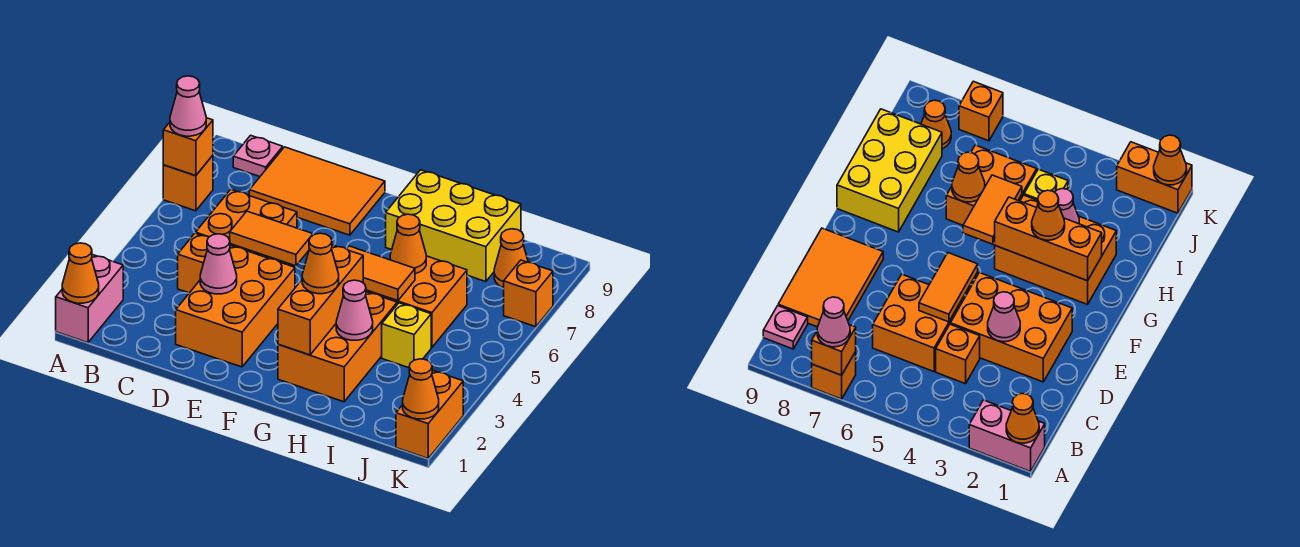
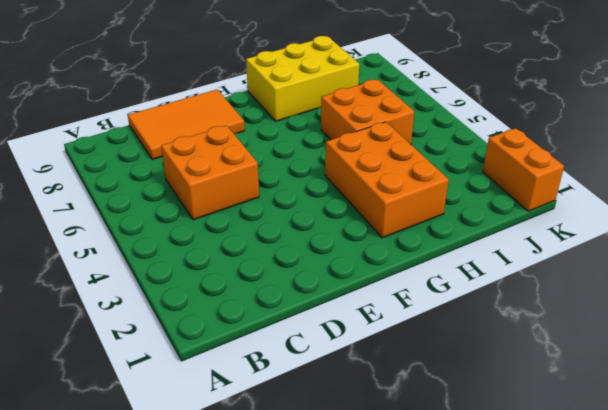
none -> pink 1x2 brick [56,255,123,343]
none -> orange 1x1 brick [163,155,213,211]
none -> pink 1x1 plate [233,135,283,177]

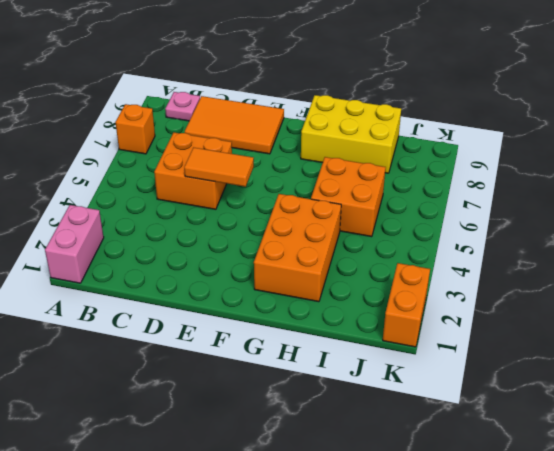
none -> orange 1x1 brick [178,233,209,293]
none -> orange 2x3 brick [176,245,295,367]
none -> yellow 1x1 brick [382,303,431,368]

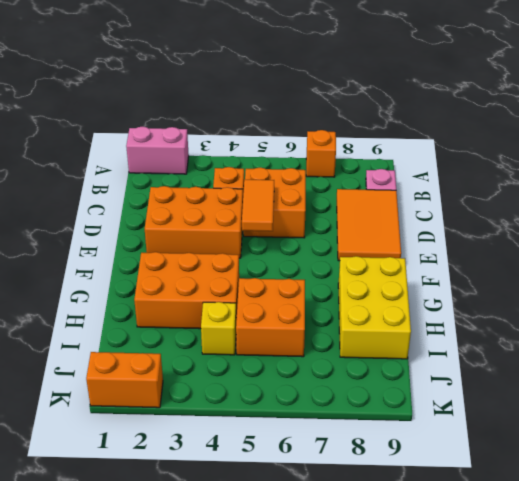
none -> orange 1x1 cone [494,229,528,288]
none -> orange 1x1 brick [504,260,553,327]
none -> orange 1x1 cone [62,243,99,303]

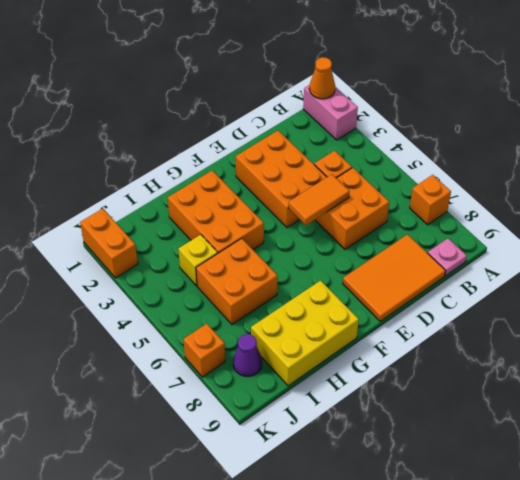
purple 1x1 cone [233,334,262,376] -> orange 1x1 cone [494,229,528,288]
none -> orange 1x1 brick [163,118,213,176]
none -> pink 1x1 cone [200,234,237,294]
none -> orange 1x3 brick [278,245,363,355]

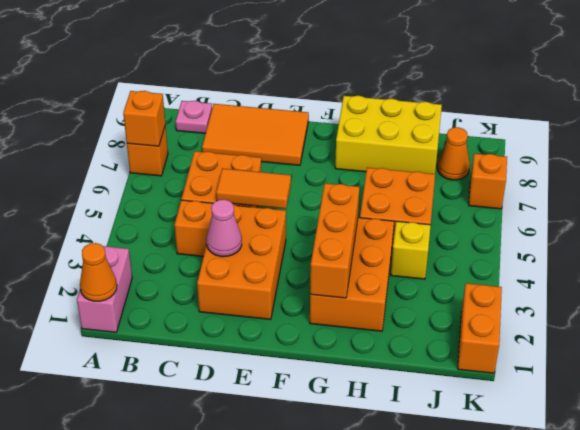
none -> orange 1x2 tile [347,246,415,301]
none -> pink 1x1 cone [336,280,373,340]
none -> orange 1x1 cone [390,214,426,274]

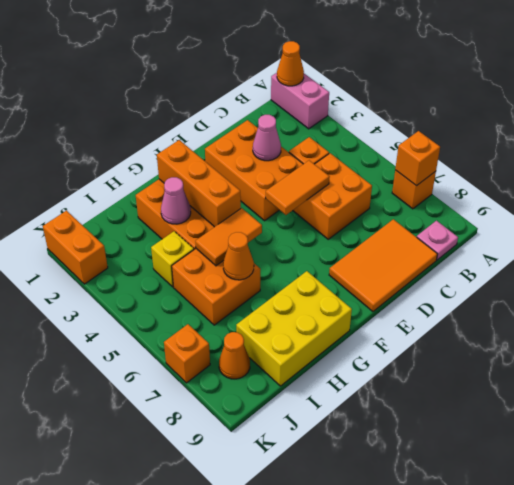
none -> orange 1x1 cone [403,359,439,419]
none -> pink 1x1 cone [170,76,206,136]
none -> orange 1x1 cone [302,233,339,294]

